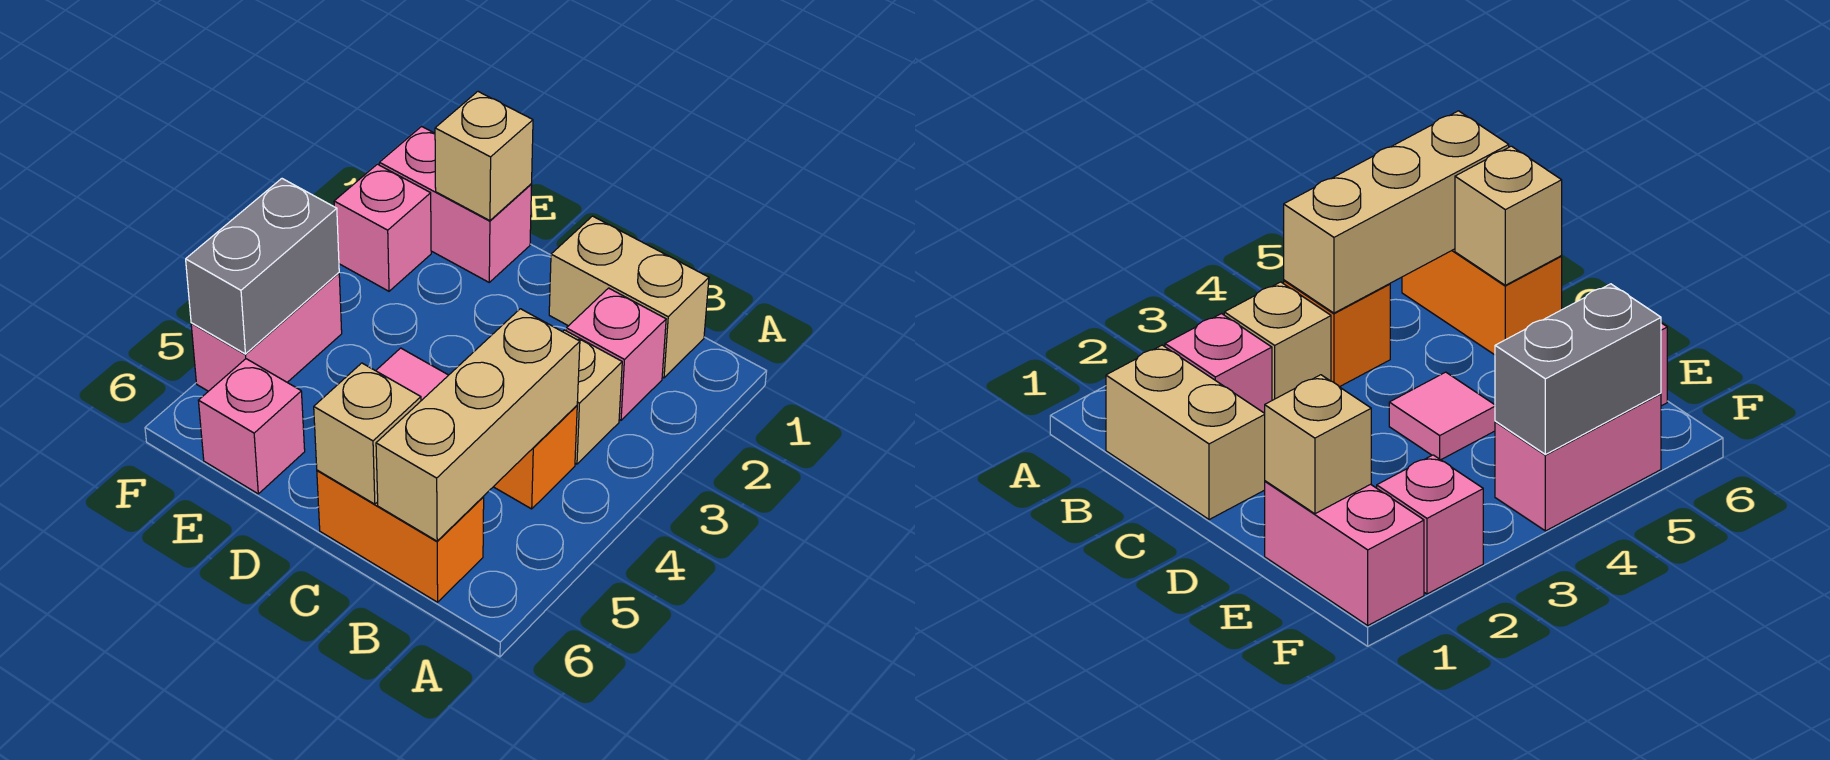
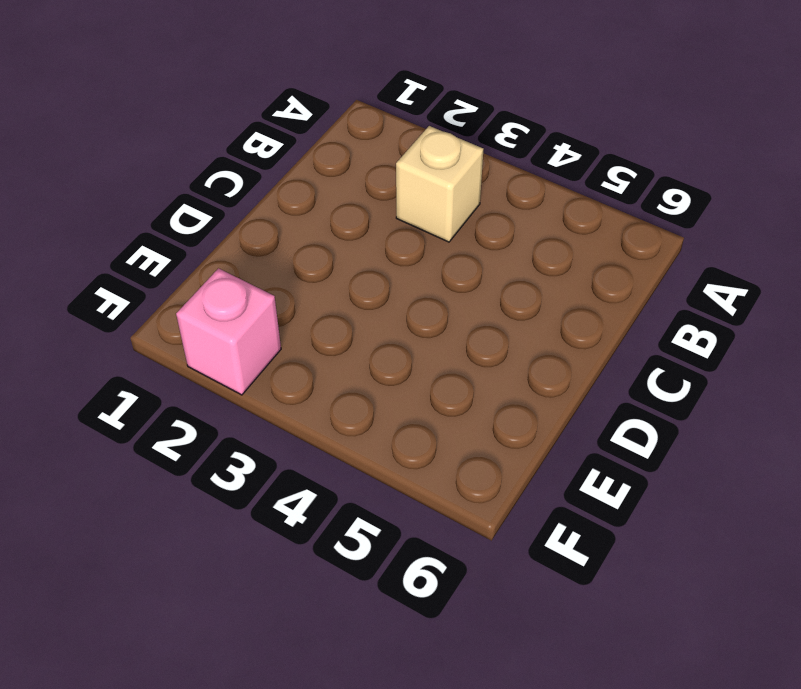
none -> tan 1x2 brick [549,216,709,378]
none -> pink 1x1 brick [566,288,666,420]
none -> orange 1x1 brick [494,406,577,509]

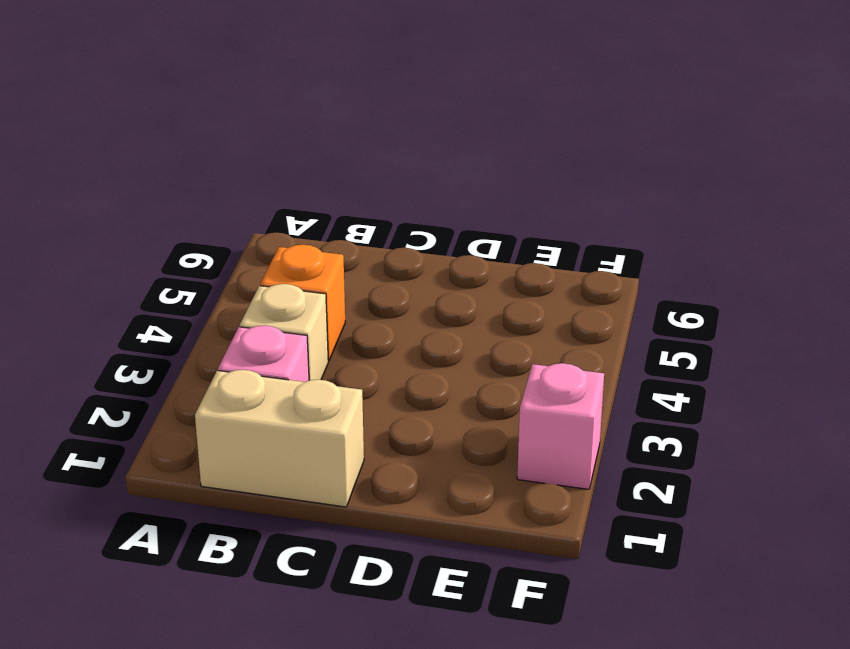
none -> orange 1x2 brick [317,470,484,602]
none -> pink 1x1 tile [376,348,448,401]
none -> pink 1x2 brick [379,126,532,282]

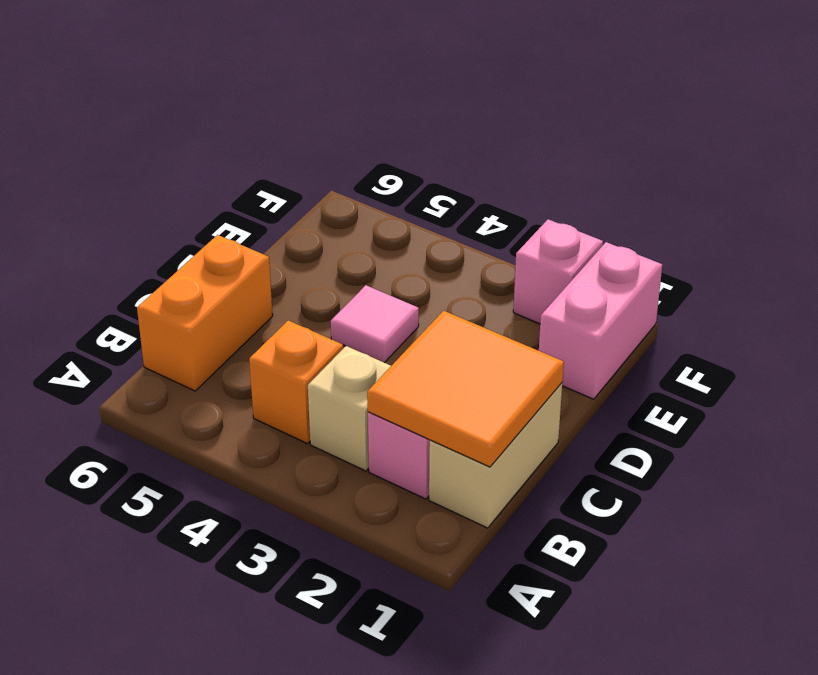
orange 2x2 tile [367,311,564,467] -> none
none -> pink 1x1 brick [198,359,305,494]
none -> pink 1x2 brick [191,273,342,391]
none -> tan 1x3 brick [376,309,580,541]

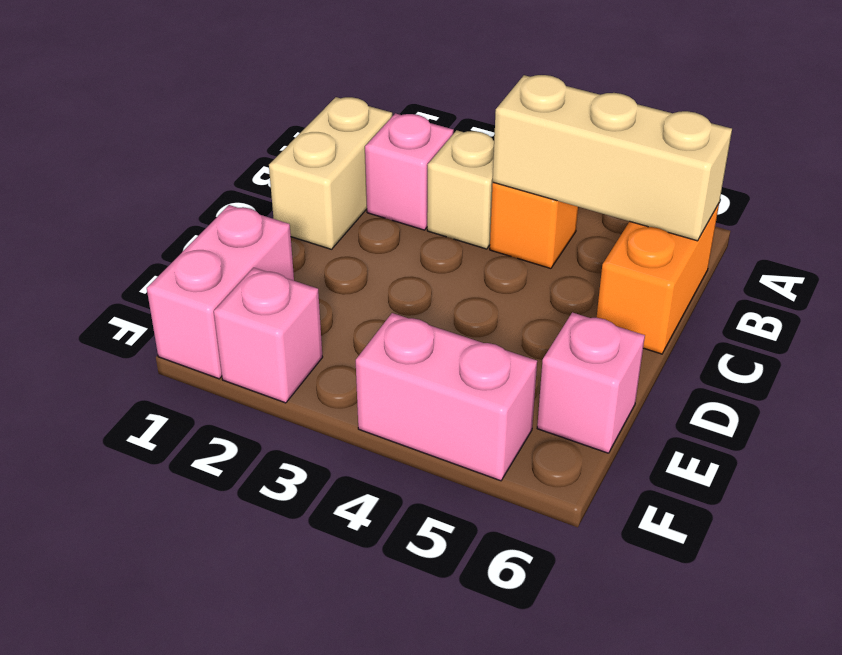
none -> pink 1x1 tile [376,348,448,401]
none -> tan 1x1 brick [314,363,421,504]
none -> tan 1x1 brick [435,92,533,221]

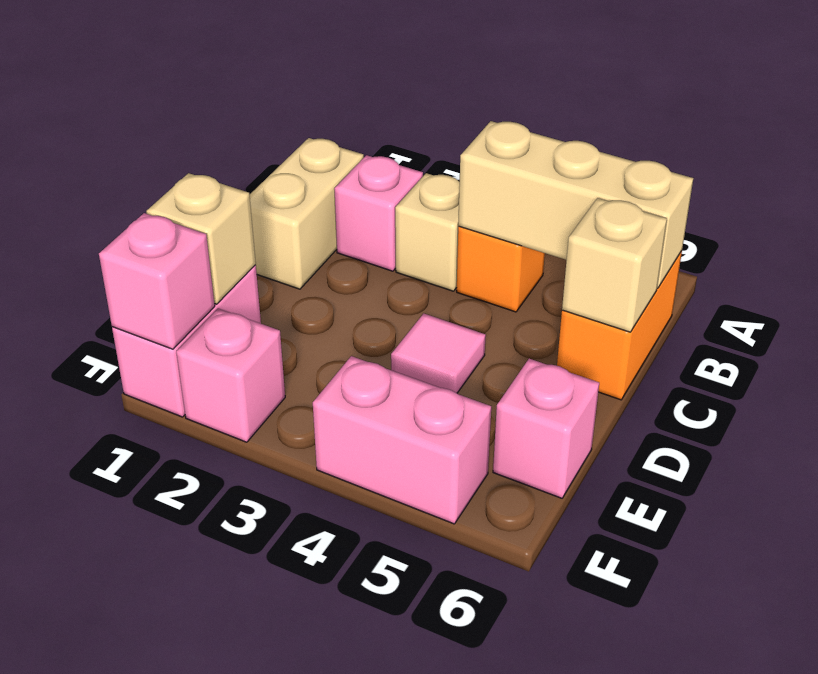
pink 1x1 brick [99,213,215,349] -> none
none -> grey 1x2 brick [186,179,339,354]

